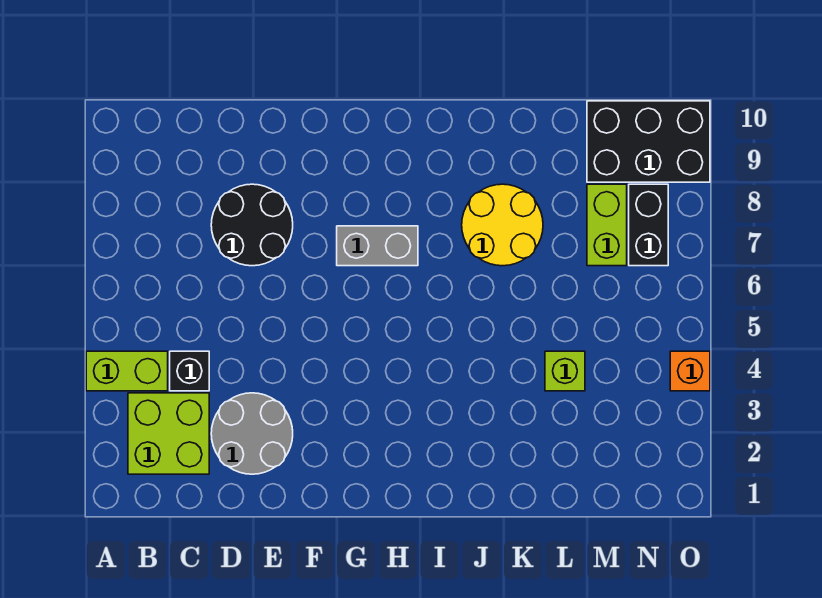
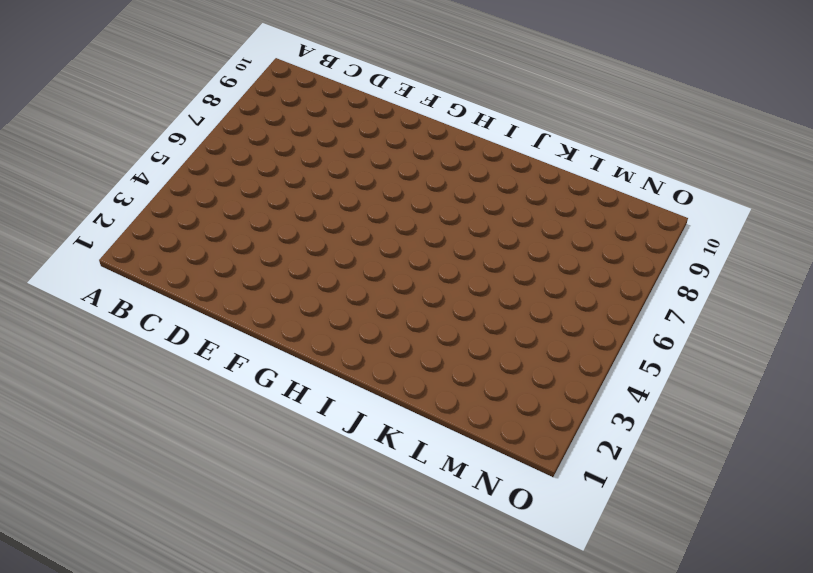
none -> lime 1x2 brick [86,351,168,391]
none -> lime 2x2 brick [128,393,209,474]
none -> black 1x1 brick [170,351,209,391]

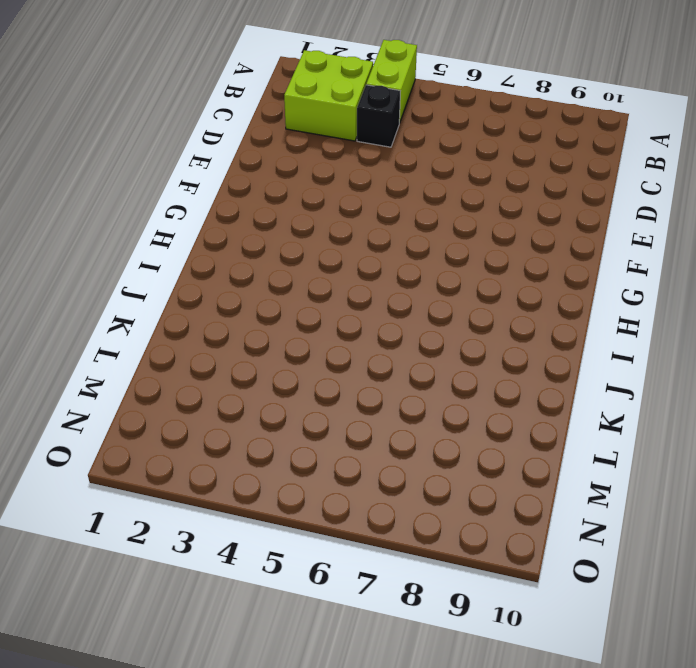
none -> grey 2x2 round brick [211,393,293,474]
none -> black 2x2 round brick [211,184,293,266]
none -> grey 1x2 brick [337,226,418,266]

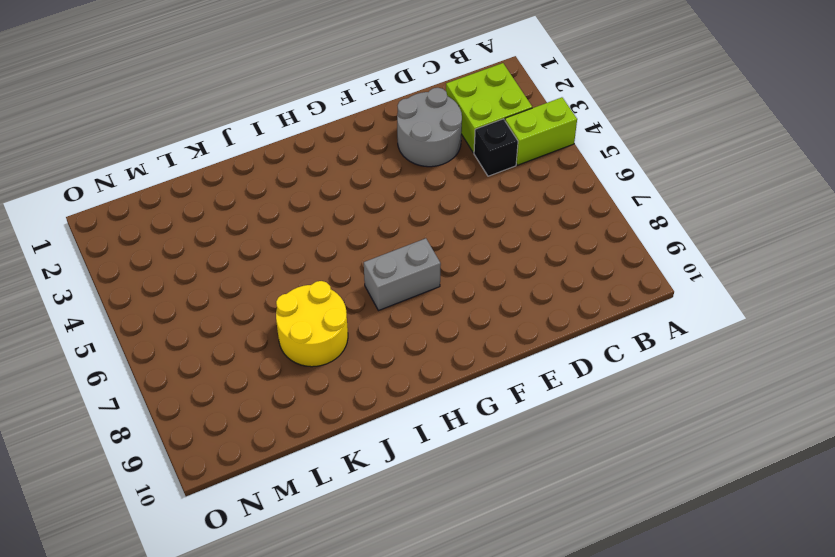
none -> black 2x2 round brick [211,184,293,266]
none -> lime 1x1 brick [545,351,585,391]
none -> lime 1x2 brick [587,184,627,266]

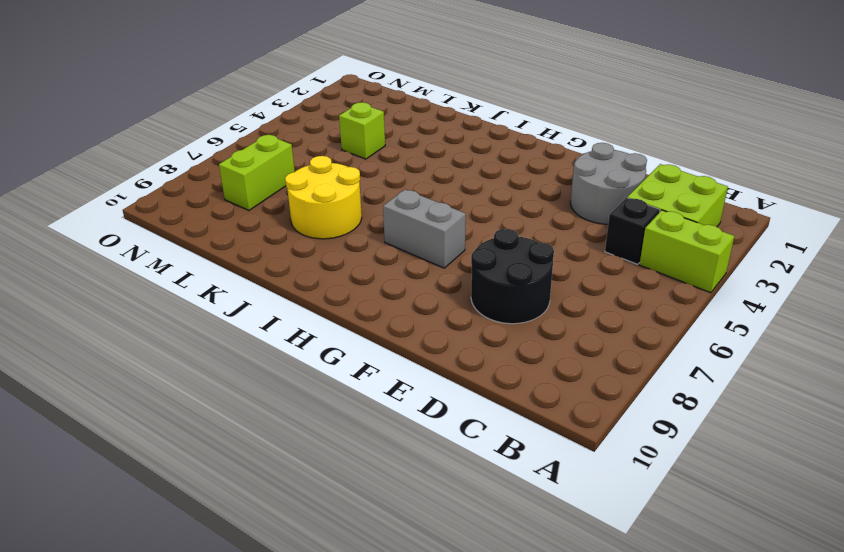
none -> black 2x3 brick [587,101,710,182]
none -> black 1x2 brick [629,184,668,266]
none -> orange 1x1 brick [670,351,710,391]

